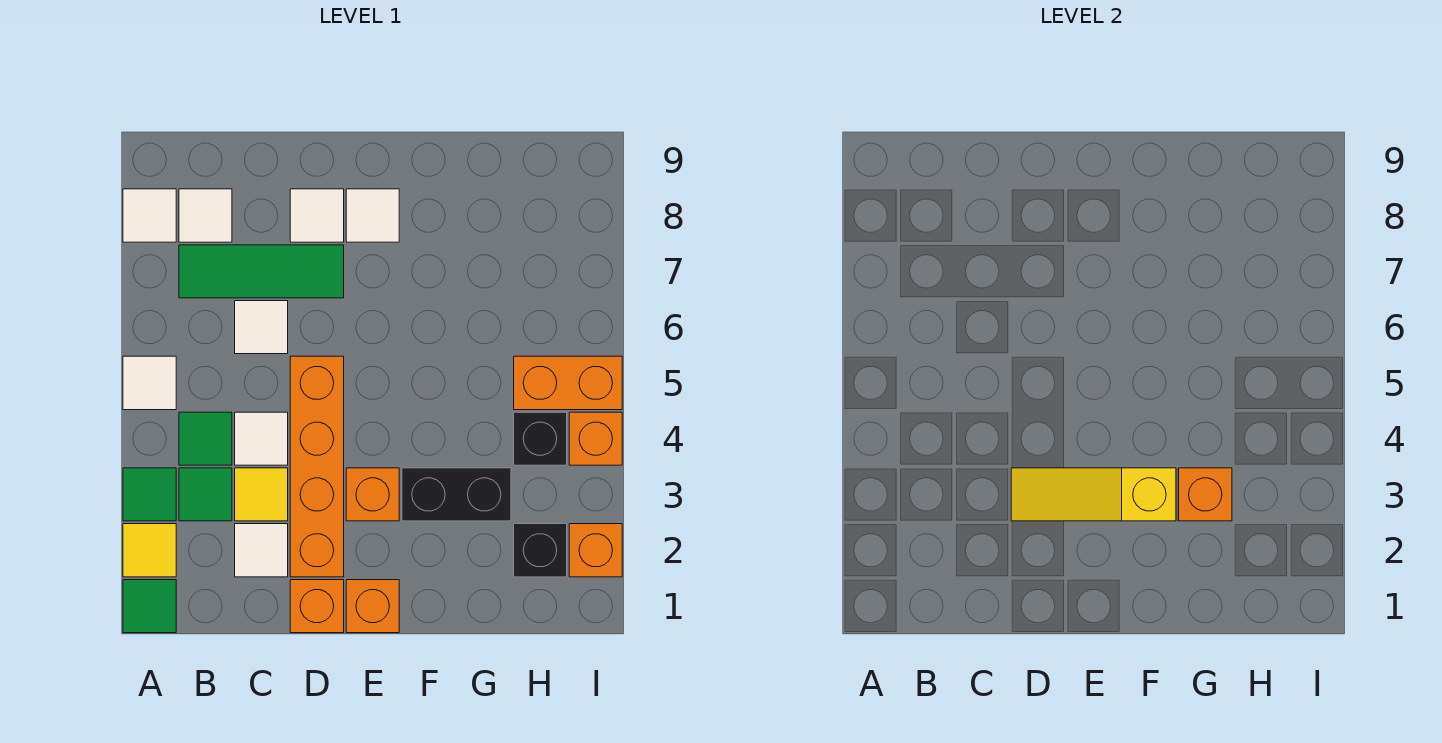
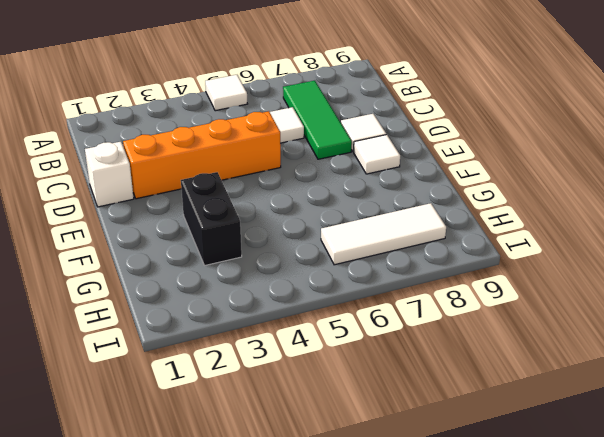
white 1x1 brick [85,142,134,207] -> orange 1x1 brick [290,580,344,633]
white 1x3 tile [321,203,446,265] -> none
none -> green 1x1 tile [123,580,176,633]
none -> yellow 1x1 tile [123,524,176,577]
none -> green 1x1 tile [123,468,176,521]

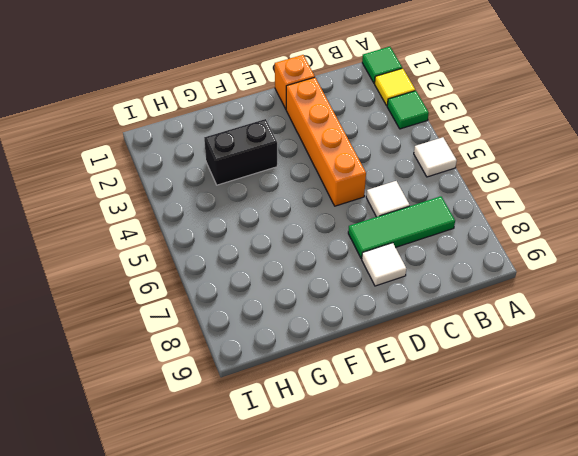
none -> white 1x1 tile [123,189,176,242]
none -> green 1x1 tile [179,468,232,521]
none -> green 1x1 tile [179,412,232,465]

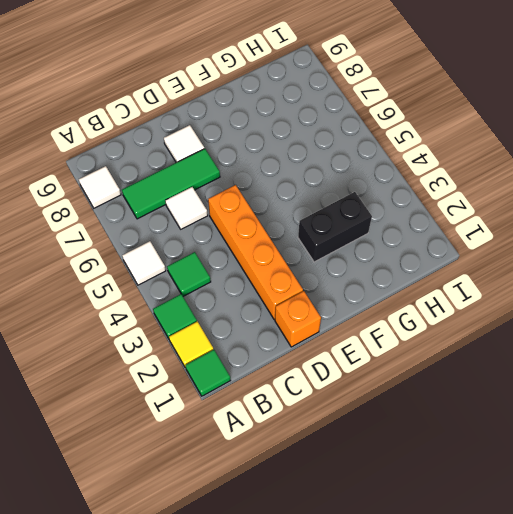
none -> green 1x1 tile [179,468,232,521]
none -> white 1x1 tile [179,189,232,242]
none -> white 1x1 tile [235,524,288,577]

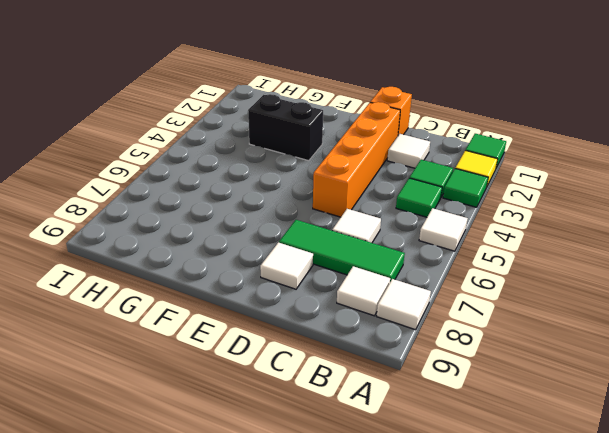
none -> yellow 1x1 tile [235,468,288,521]
none -> white 1x1 tile [235,412,288,465]
none -> orange 1x1 brick [346,580,399,633]

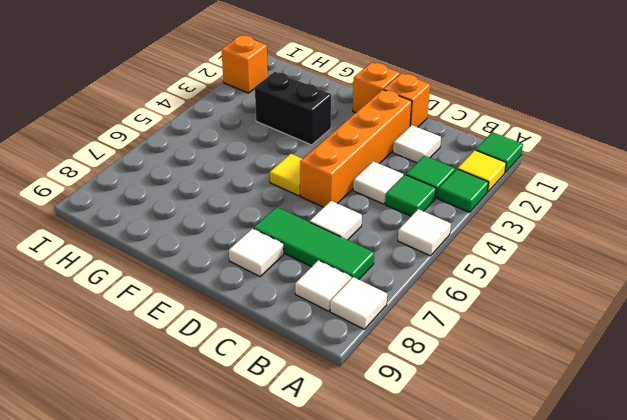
yellow 1x1 tile [270,154,302,196] -> yellow 1x1 tile moved to [235,468,288,521]
none -> orange 1x1 brick [346,468,399,521]
none -> white 1x1 tile [346,189,399,242]
none -> black 1x1 brick [514,524,567,577]

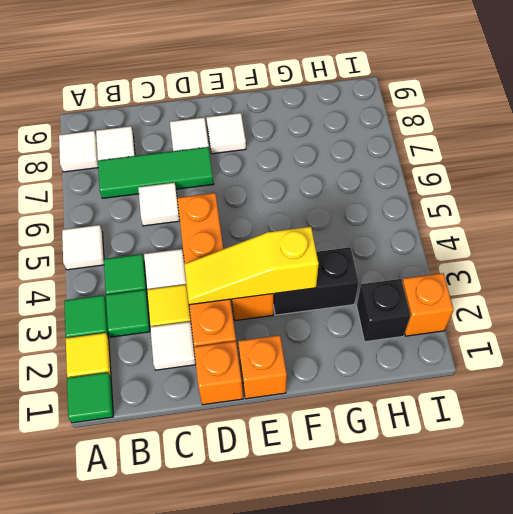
none -> black 1x1 brick [514,412,567,465]
none -> orange 1x2 brick [514,356,622,410]
none -> orange 1x1 brick [569,412,622,465]

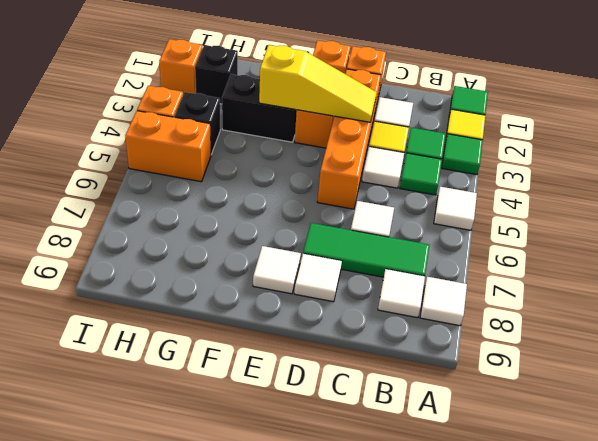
none -> orange 1x1 brick [1179,468,1232,521]

